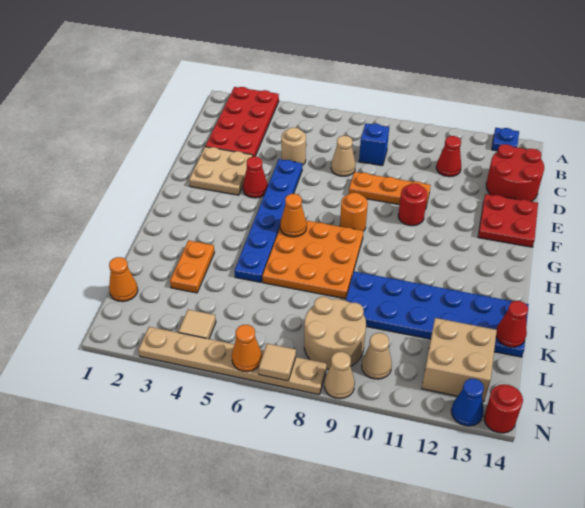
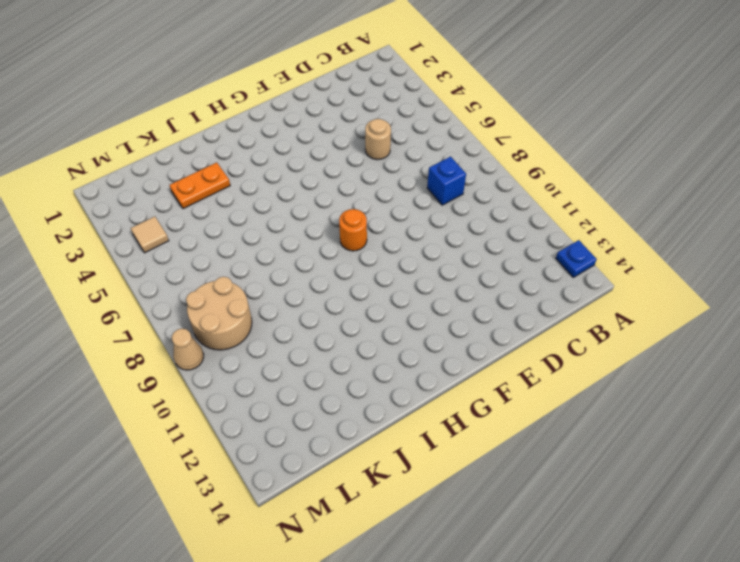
none -> red 2x4 plate [205,87,279,157]
none -> red 1x1 cone [436,136,461,177]
none -> red 2x2 round brick [486,144,544,202]
none -> tan 1x1 cone [331,136,356,176]

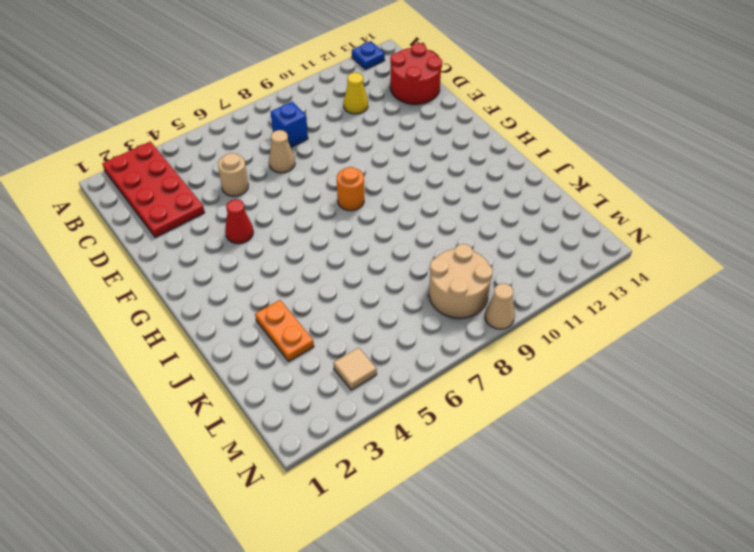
yellow 1x1 cone [344,72,368,114] -> red 1x1 cone [436,136,461,177]
none -> tan 2x2 plate [189,147,253,195]
none -> blue 1x6 plate [234,159,302,282]
none -> orange 1x3 plate [349,172,431,209]
none -> red 2x2 plate [478,194,538,247]

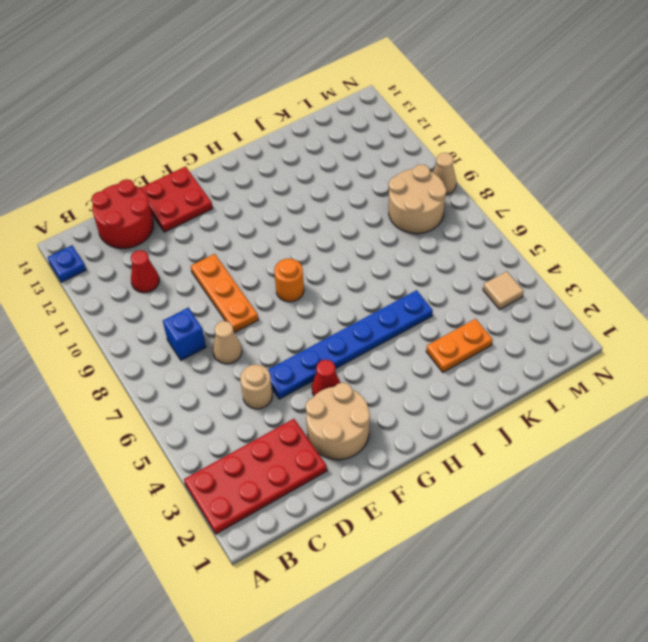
tan 2x2 round brick [306,383,370,460] -> tan 2x2 plate [189,147,253,195]
none -> red 1x1 round brick [398,184,427,226]
none -> orange 3x3 plate [262,220,363,299]
none -> blue 2x6 plate [346,271,529,357]
none -> orange 1x1 cone [109,257,138,302]

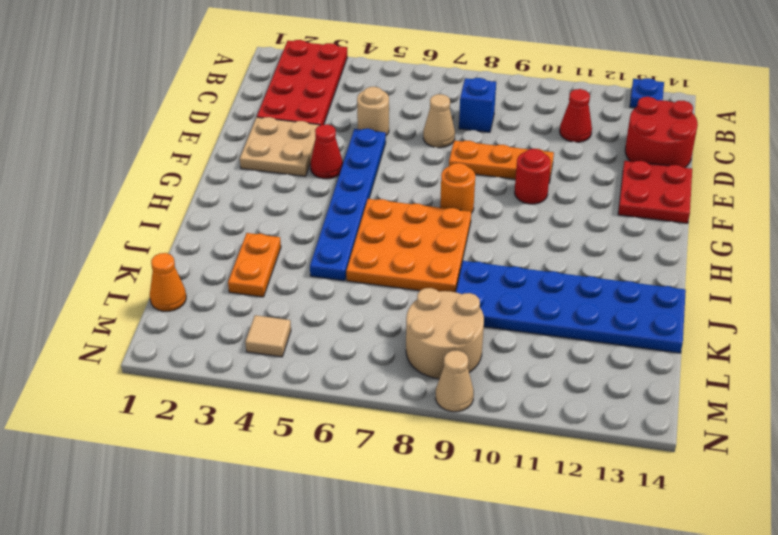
none -> tan 2x2 brick [422,318,497,402]
none -> tan 1x1 cone [362,333,392,379]
none -> tan 1x6 plate [138,327,327,395]
none -> blue 1x1 cone [451,379,484,426]

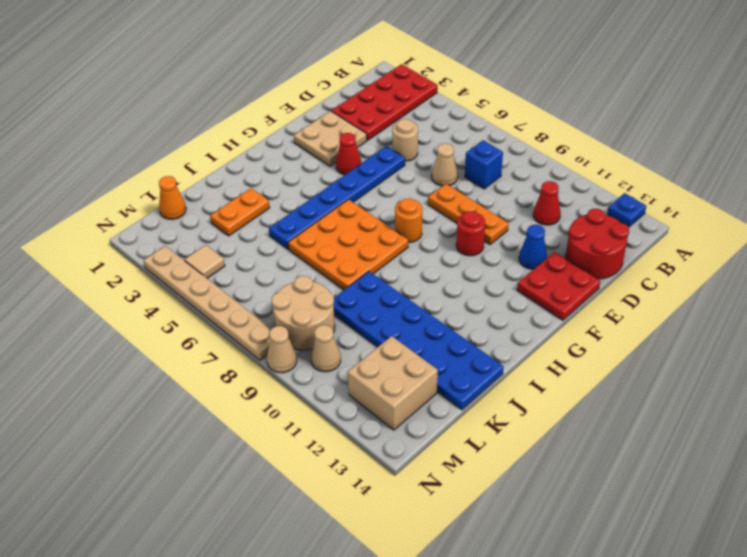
blue 1x1 cone [519,225,547,269] -> blue 1x1 cone moved to [451,379,484,426]
none -> red 1x1 round brick [484,384,523,433]
none -> orange 1x1 cone [280,194,307,237]
none -> red 1x1 cone [496,301,528,347]
none -> orange 1x1 cone [232,325,262,372]

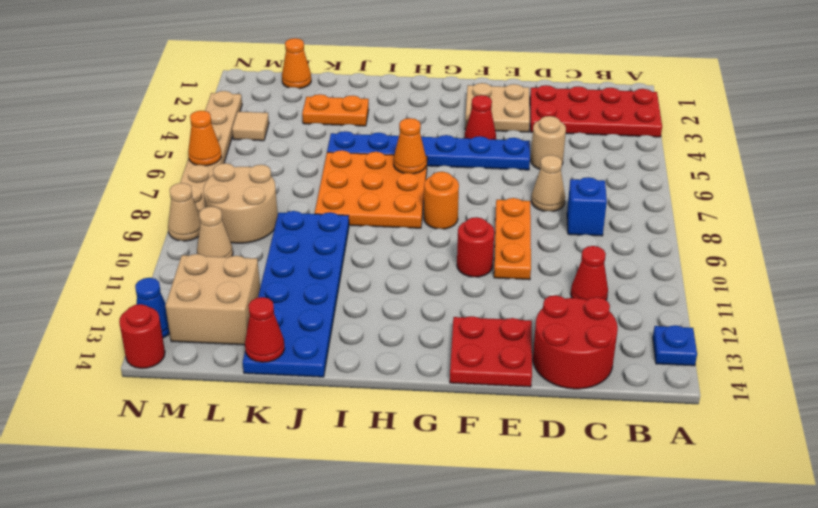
none -> tan 1x1 tile [259,344,296,381]

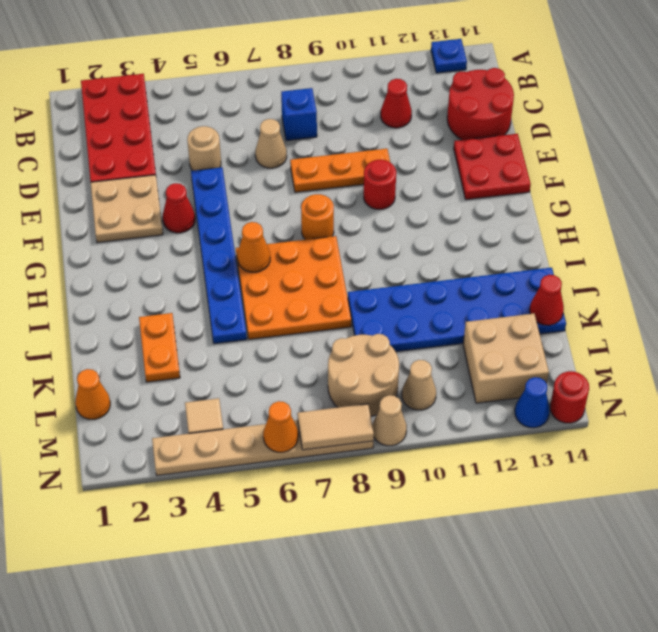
tan 1x2 tile [297,404,374,450] -> tan 1x1 tile [259,344,296,381]

